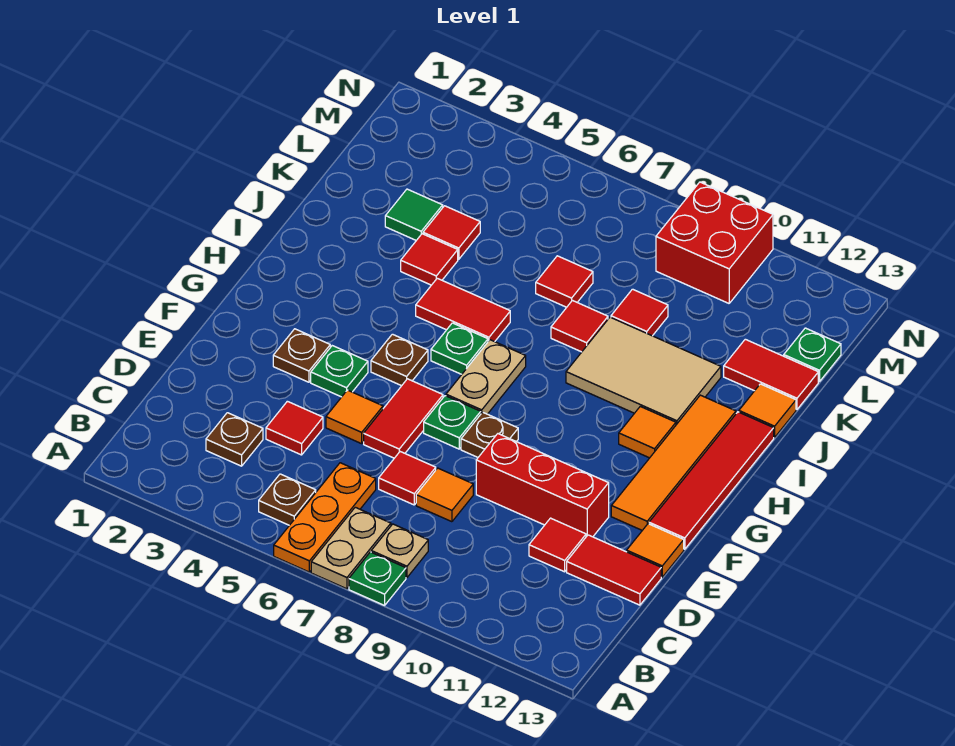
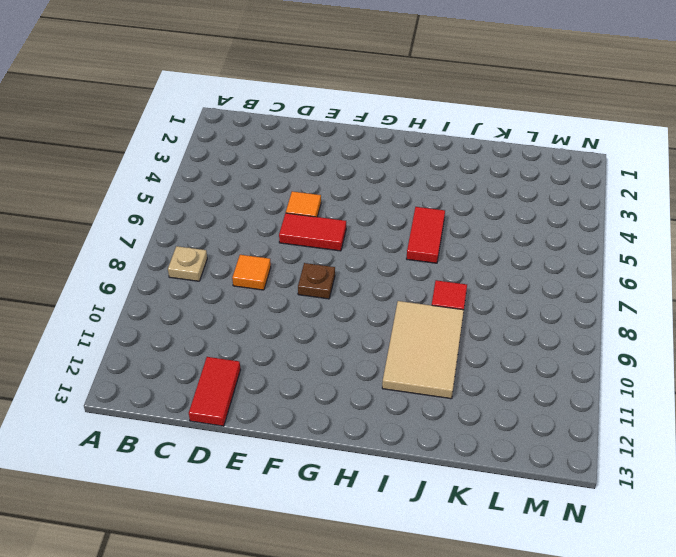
none -> orange 1x3 plate [274,463,376,572]
none -> tan 1x2 plate [311,507,391,589]
none -> green 1x1 plate [349,552,406,605]
none -> brown 1x1 plate [259,474,316,525]

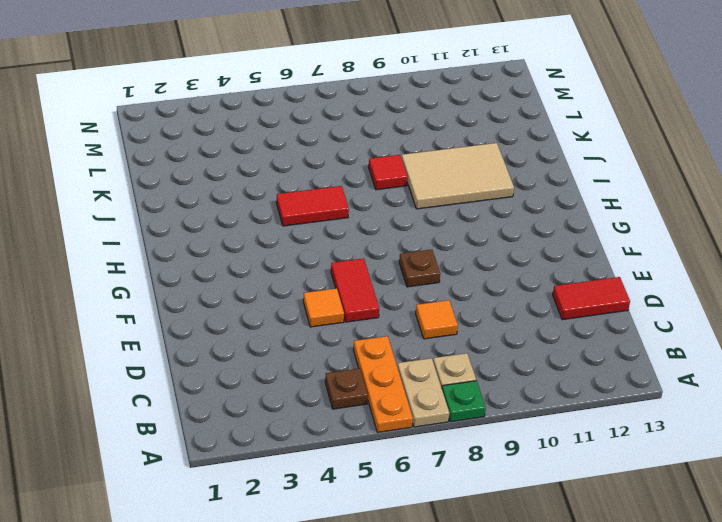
none -> brown 1x1 plate [206,413,263,466]
none -> red 1x1 tile [266,401,323,455]
none -> red 1x1 tile [379,452,436,505]
none -> red 1x1 tile [529,518,586,572]

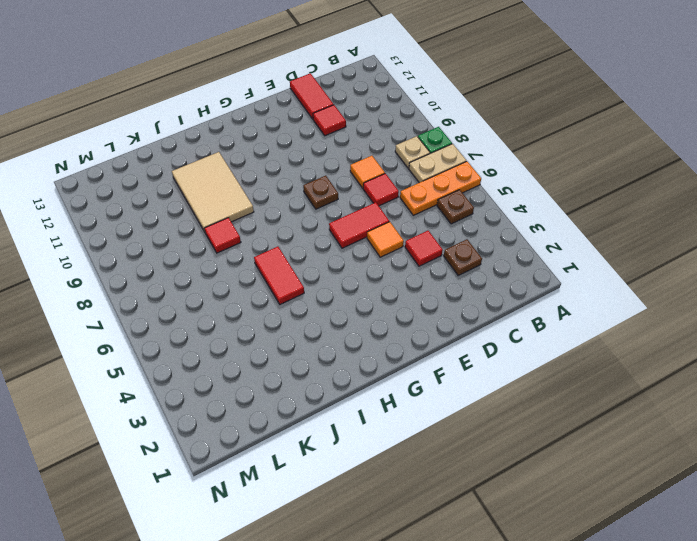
none -> red 1x3 brick [476,434,609,537]
none -> orange 1x1 tile [627,524,684,577]
none -> brown 1x1 plate [273,329,330,382]
none -> green 1x1 plate [311,346,368,397]

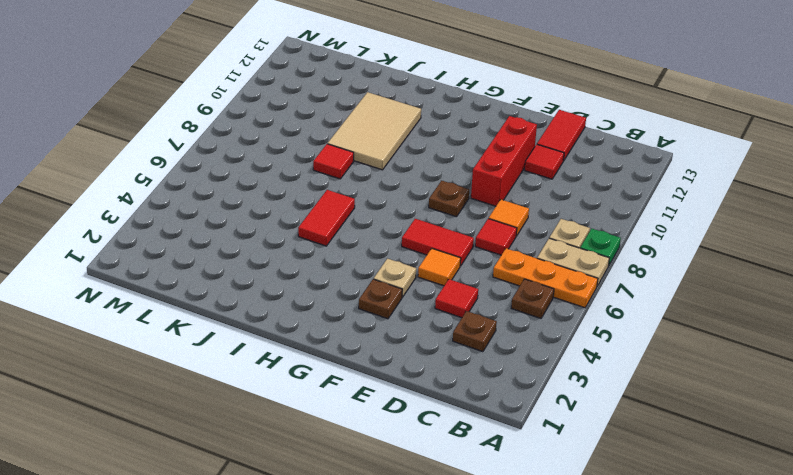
tan 1x1 plate [374,259,416,297] -> green 1x1 plate [311,346,368,397]
none -> orange 1x1 tile [627,524,684,577]
none -> green 1x1 plate [424,396,481,449]
none -> orange 1x4 tile [611,395,736,530]
none -> red 1x4 tile [649,412,774,549]

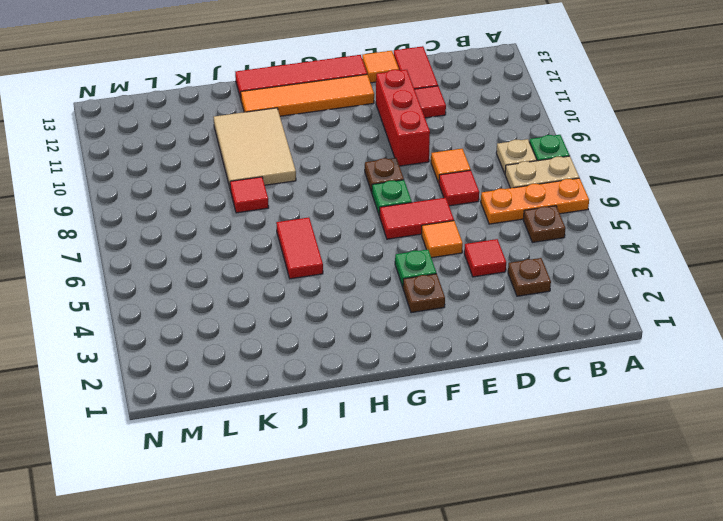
none -> brown 1x1 plate [371,334,428,386]
none -> tan 1x2 plate [446,340,526,414]
none -> green 1x1 plate [431,323,488,374]
none -> orange 1x1 tile [619,406,676,458]

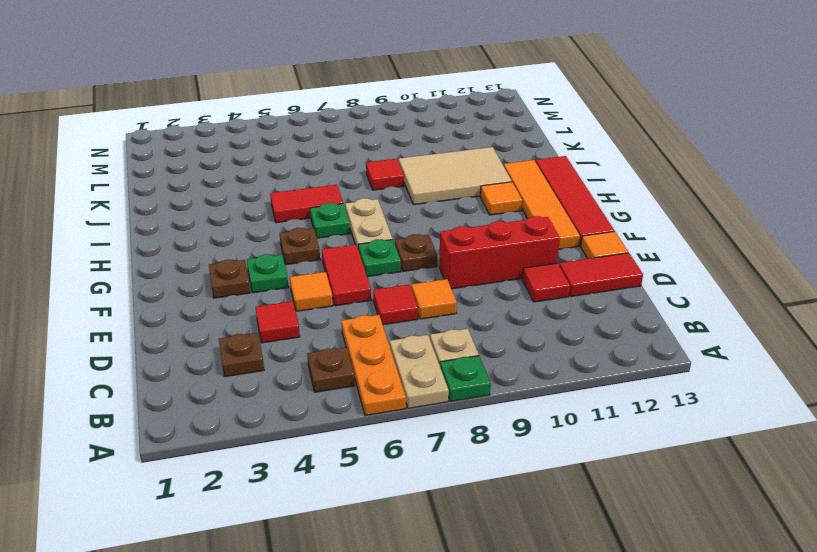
none -> red 1x1 tile [401,234,458,285]
none -> orange 1x1 tile [739,384,796,437]
none -> green 1x1 tile [385,189,443,240]
none -> red 1x1 tile [423,206,480,259]

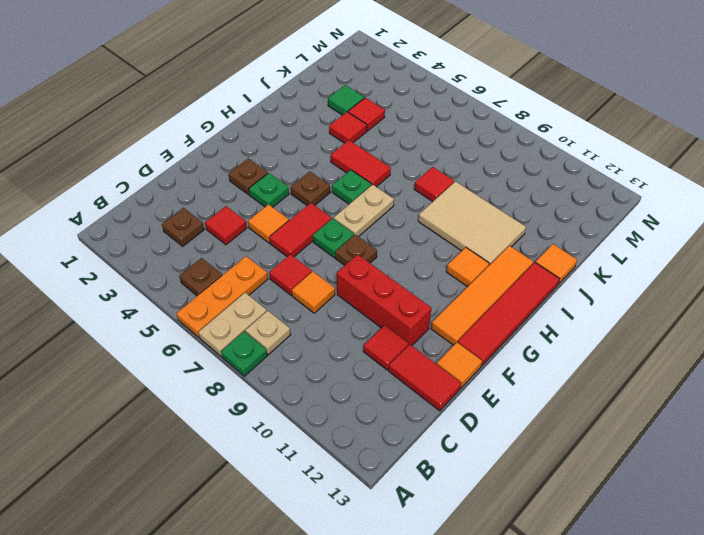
none -> red 1x1 tile [536,256,593,307]
none -> red 1x1 tile [611,289,668,336]
none -> red 1x2 tile [724,339,818,409]
none -> green 1x1 plate [784,328,841,382]

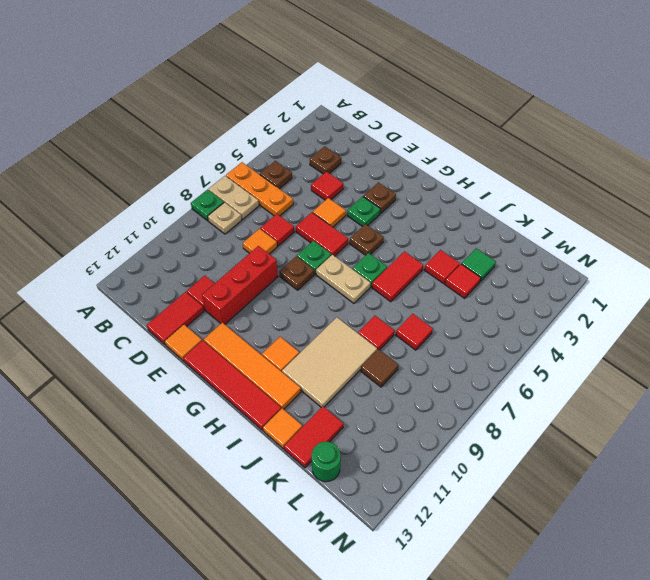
brown 1x1 tile [361,349,398,387] -> red 1x1 tile [611,289,668,336]
green 1x1 round brick [312,442,341,482] -> green 1x1 plate [784,328,841,382]
none -> red 2x2 brick [656,182,773,303]

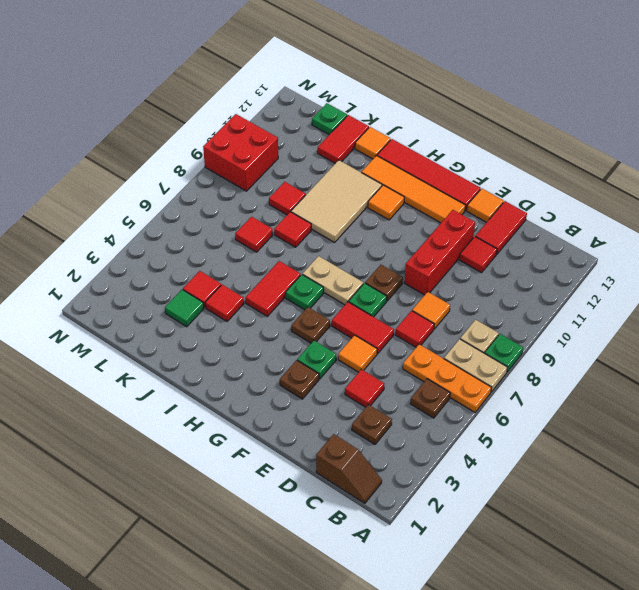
brown 1x2 slope [316,434,382,503] -> none

